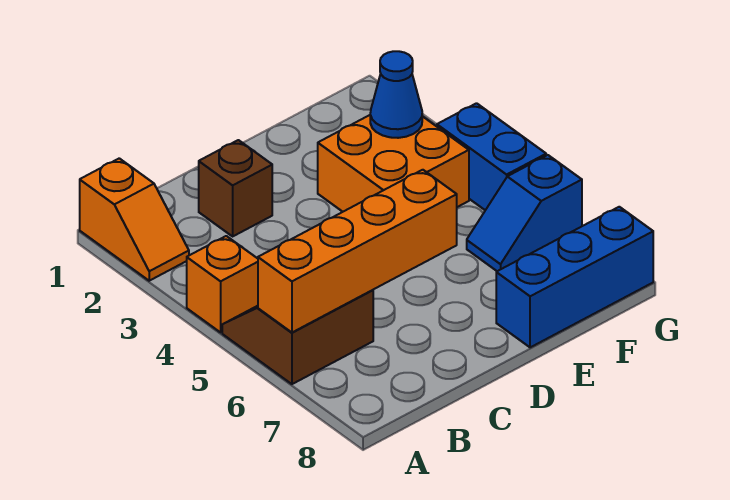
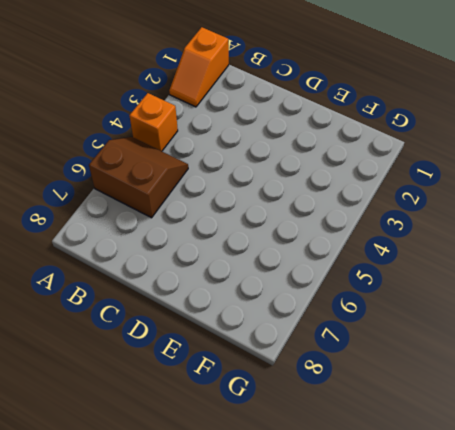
none -> brown 1x1 brick [199,140,272,236]
none -> orange 2x2 brick [318,115,469,212]

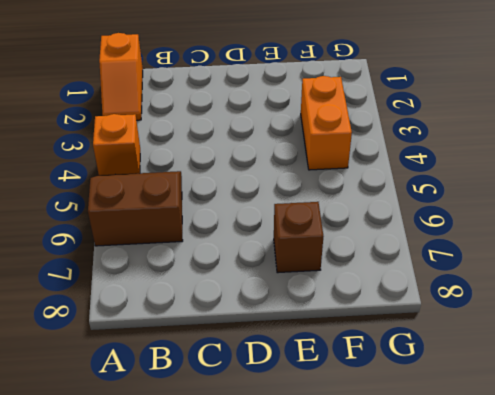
brown 1x1 brick [274,202,324,273] -> brown 1x1 brick moved to [199,140,272,236]
orange 1x2 brick [301,76,352,170] -> orange 2x2 brick [318,115,469,212]
none -> blue 1x3 brick [496,207,653,347]
none -> blue 1x2 slope [467,155,582,271]

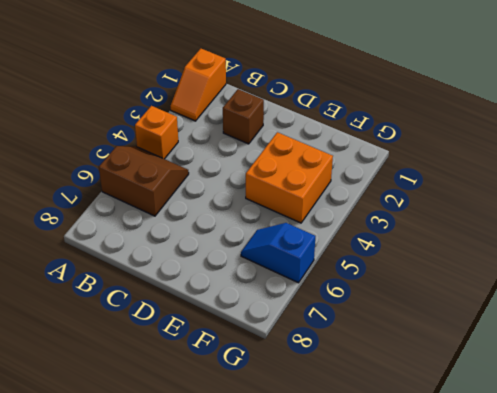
none -> blue 1x3 brick [496,207,653,347]
none -> blue 1x2 brick [437,103,546,210]

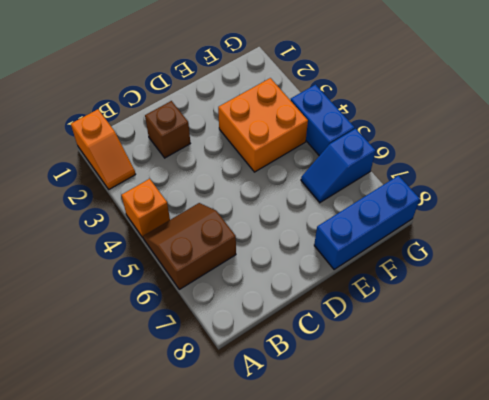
none -> orange 1x4 brick [258,170,457,332]
none -> blue 1x1 cone [370,51,422,138]

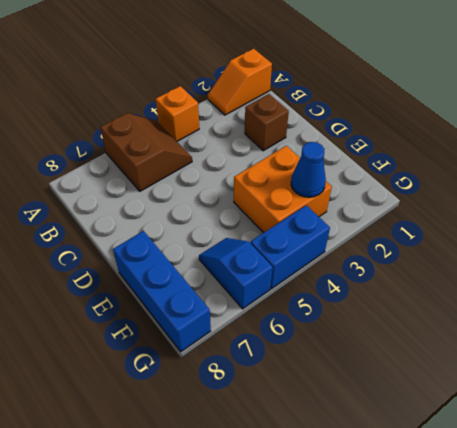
none -> orange 1x4 brick [258,170,457,332]

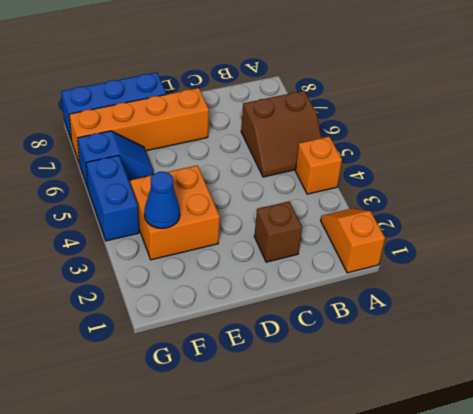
orange 1x4 brick [69,88,209,164] -> orange 1x4 brick moved to [258,170,457,332]

